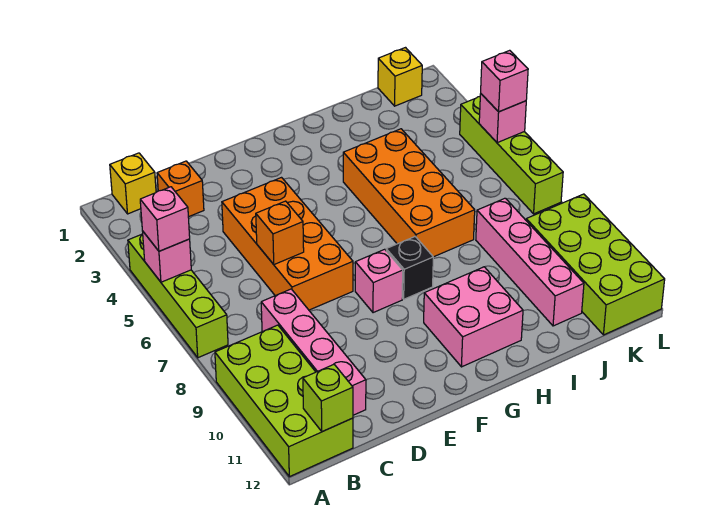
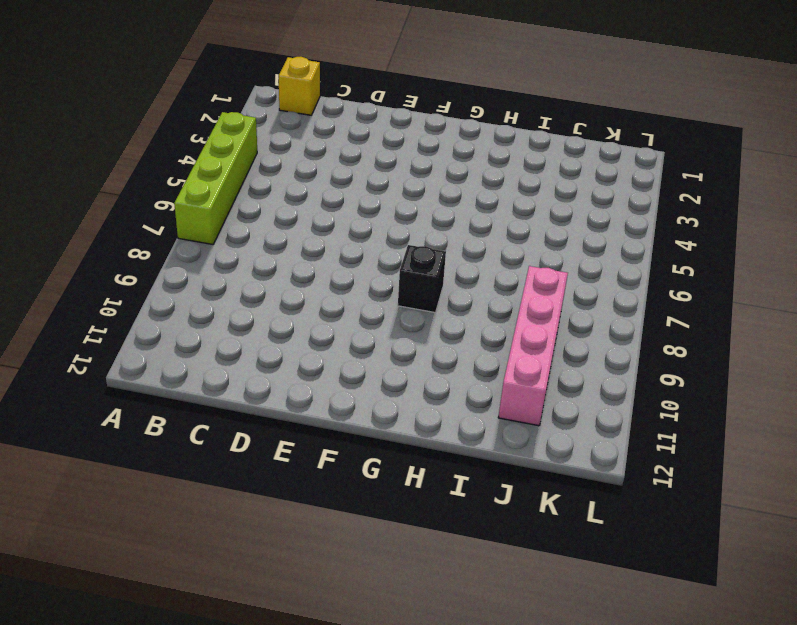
none -> lime 2x4 brick [215,325,353,477]
none -> orange 1x1 brick [157,161,204,217]
none -> pink 1x4 brick [261,289,366,415]

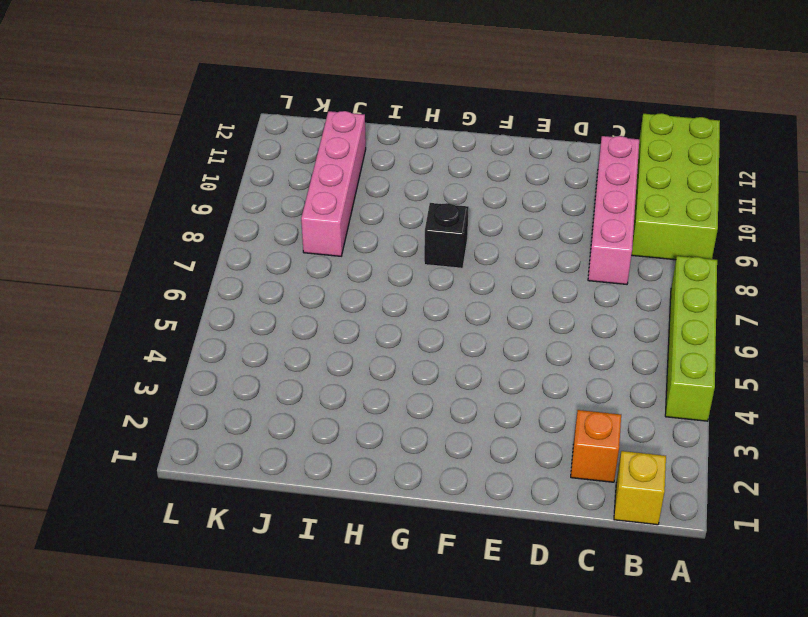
none -> orange 2x4 brick [222,178,353,310]
none -> pink 1x1 brick [355,249,403,313]
none -> pink 2x2 brick [424,267,523,367]

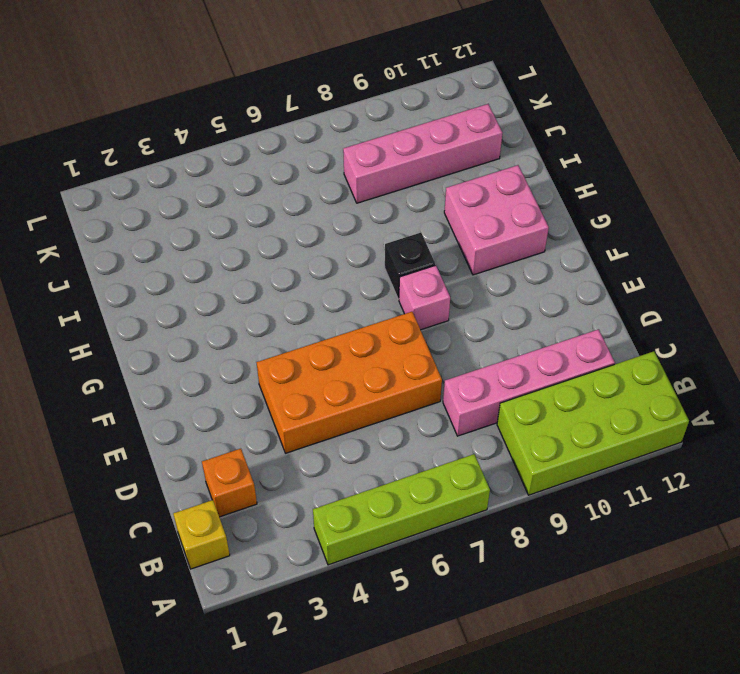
none -> orange 2x4 brick [343,129,475,257]
none -> yellow 1x1 brick [378,48,422,106]
none -> lime 2x4 brick [526,194,665,335]

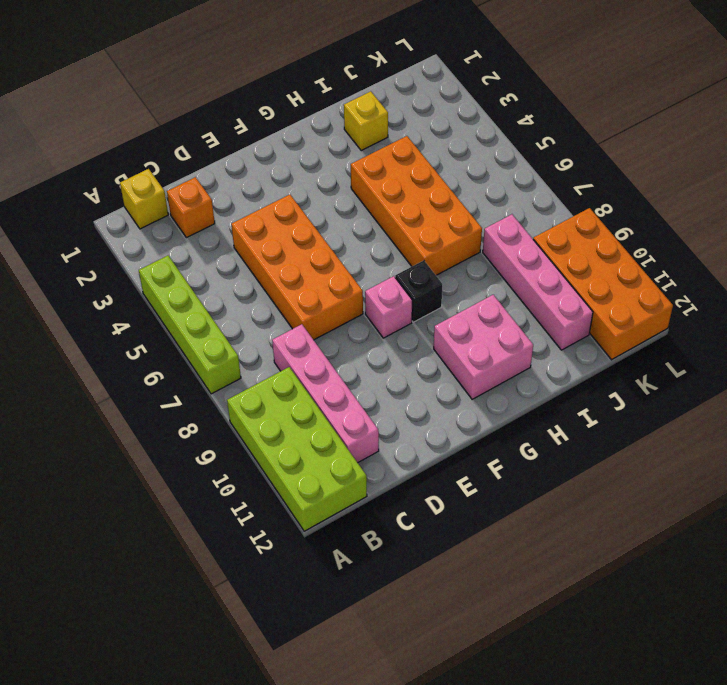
yellow 1x1 brick [344,91,388,151] -> yellow 1x1 brick moved to [378,48,422,106]
orange 2x4 brick [533,208,673,360] -> lime 2x4 brick [526,194,665,335]
none -> lime 1x4 brick [460,97,563,214]
none -> pink 1x1 brick [143,232,191,282]
none -> lime 1x1 brick [303,364,353,432]

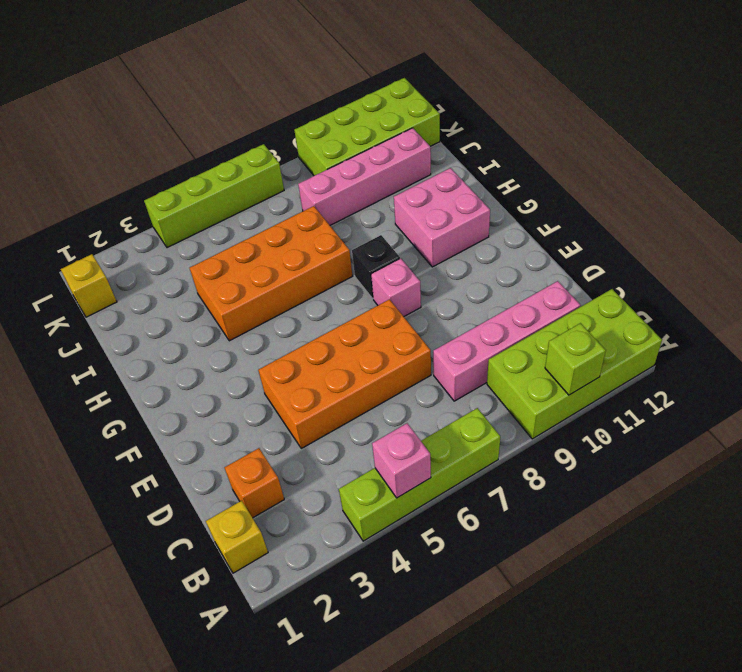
lime 1x1 brick [545,323,606,395] -> lime 1x1 brick moved to [303,364,353,432]
none -> orange 1x1 brick [256,201,304,264]
none -> pink 1x1 brick [479,94,526,143]
none -> pink 1x1 brick [140,187,190,251]

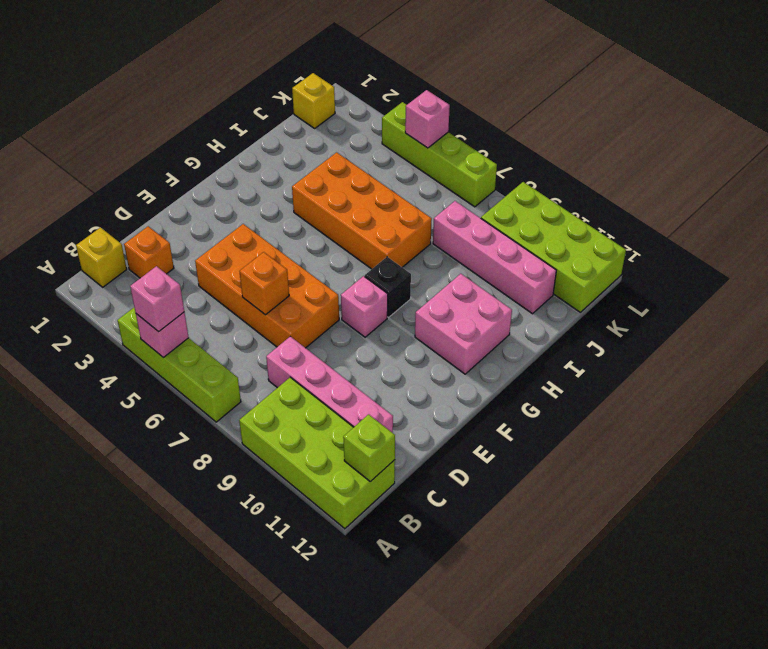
none -> pink 1x1 brick [481,50,528,112]

